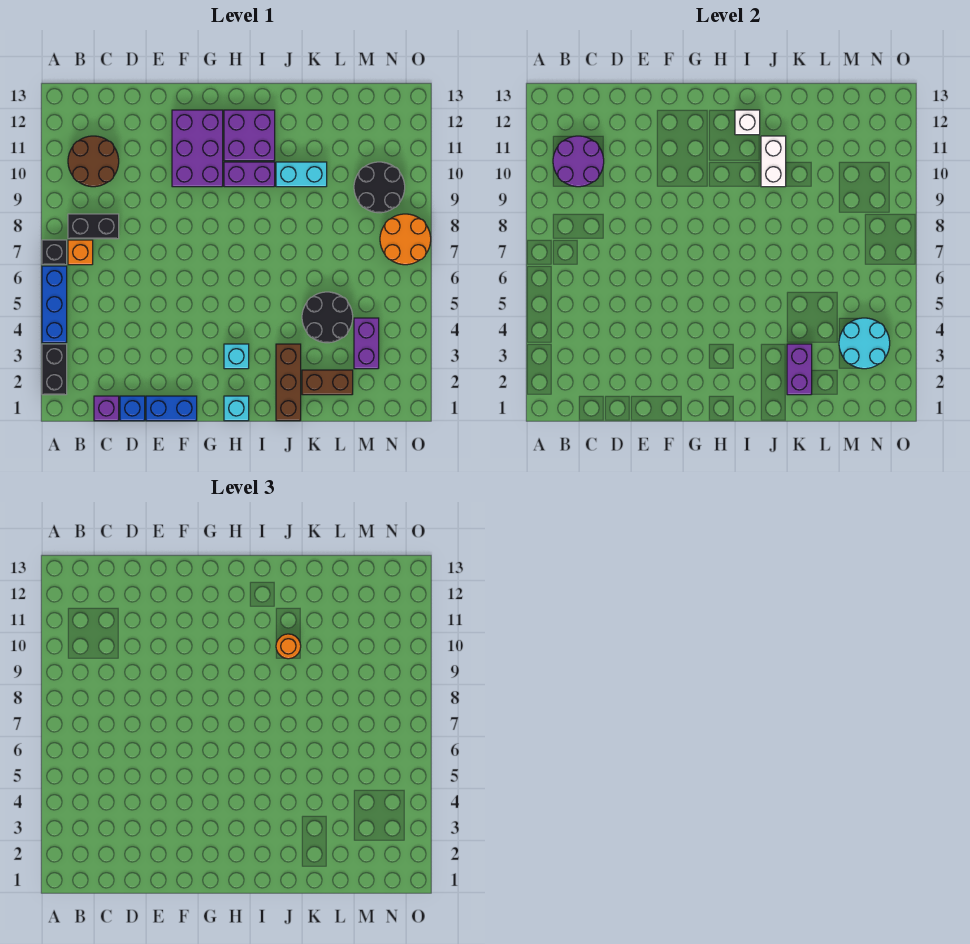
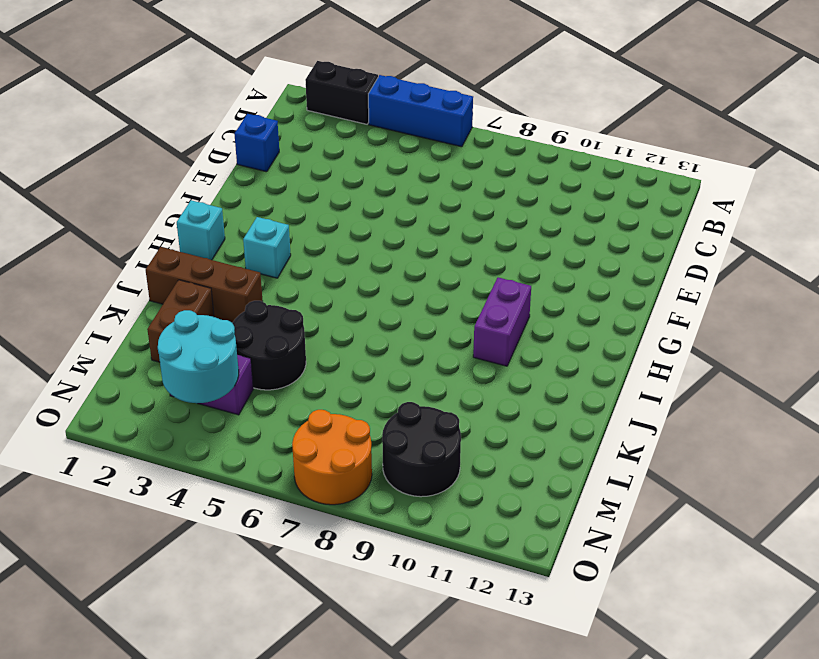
none -> black 1x1 brick [42,240,67,265]
none -> orange 1x1 brick [68,240,93,265]
none -> black 1x2 brick [68,214,119,239]

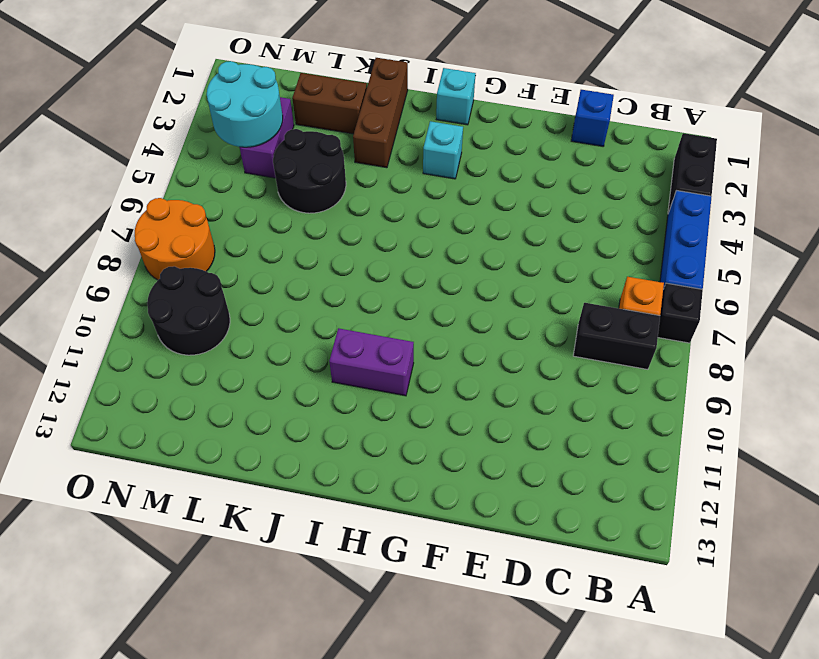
none -> brown 2x2 round brick [68,136,119,187]
none -> purple 1x1 brick [94,396,119,421]
none -> blue 1x2 brick [146,396,197,421]

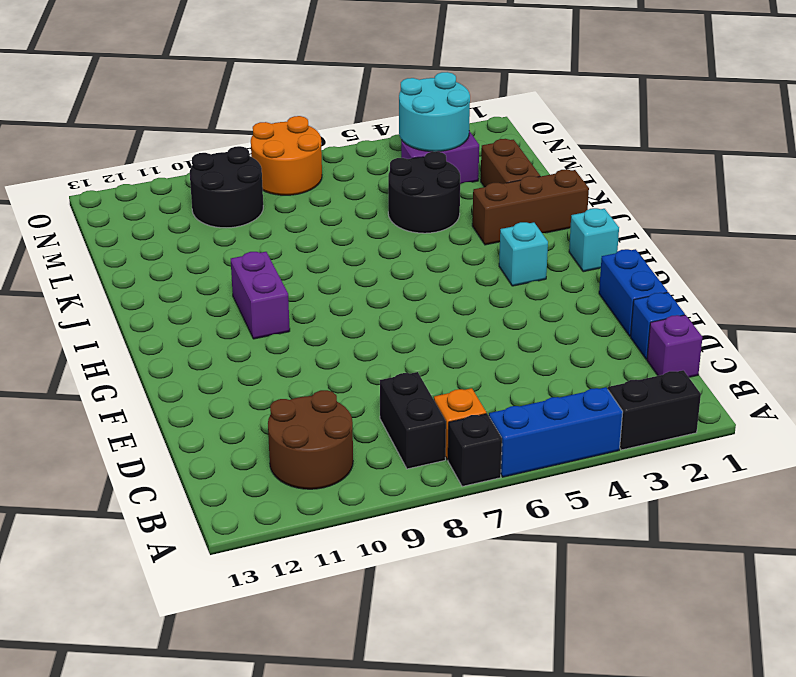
none -> purple 2x3 brick [172,110,223,187]
none -> purple 2x2 brick [224,110,275,161]
none -> cyan 1x2 brick [276,162,327,187]

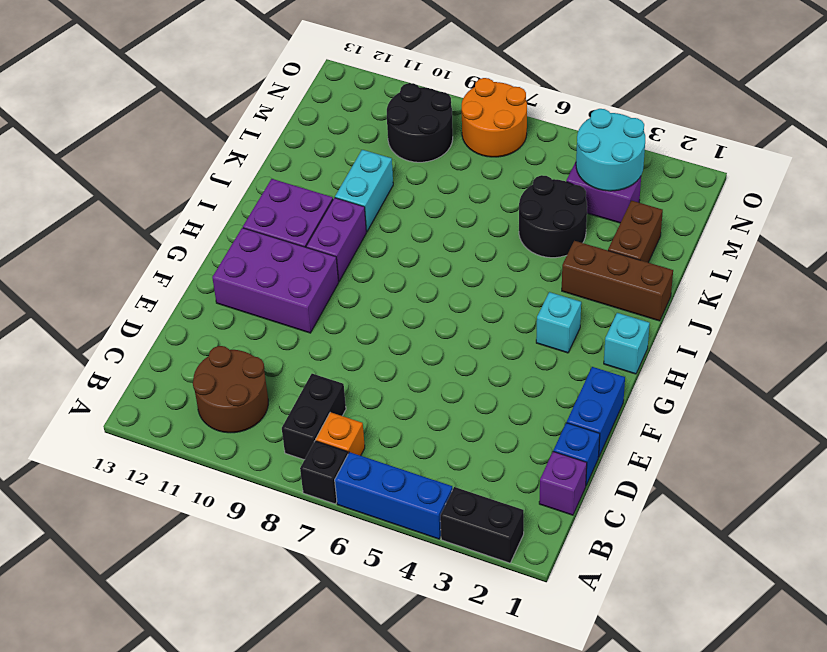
none -> purple 2x2 round brick [553,136,604,187]
none -> white 1x1 brick [735,110,760,135]
none -> white 1x2 brick [761,136,786,187]

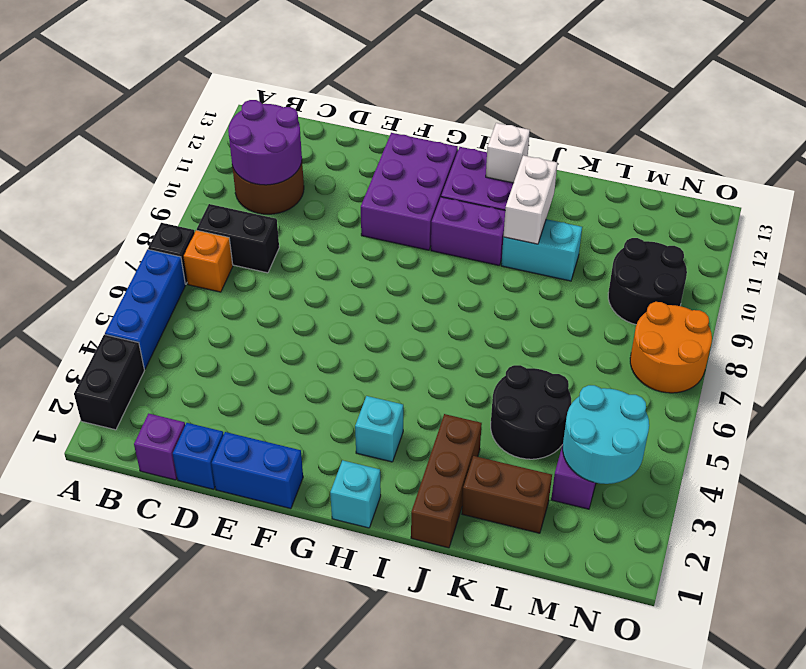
none -> purple 1x2 brick [787,344,812,395]
none -> orange 1x1 round brick [276,634,301,659]

